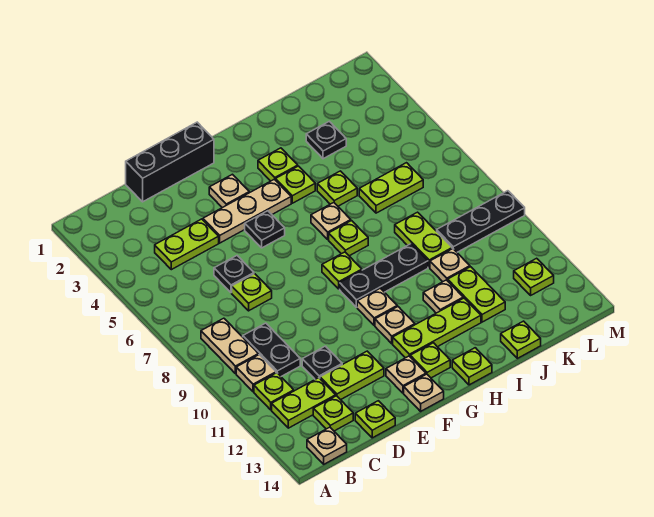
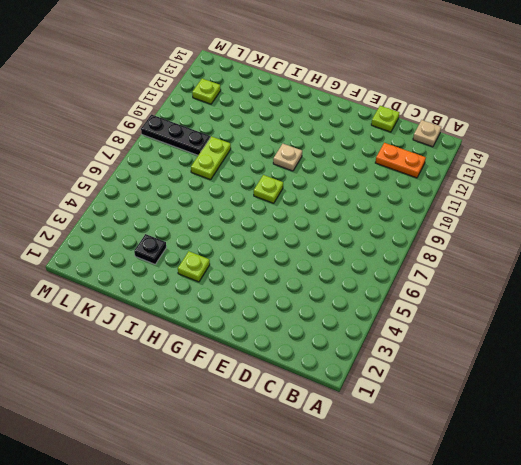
orange 1x2 plate [375,143,426,178] -> lime 1x2 plate [272,378,336,428]
none -> tan 1x2 plate [201,318,258,374]
none -> tan 1x1 plate [236,355,276,392]
none -> lime 1x1 plate [254,373,294,410]
none -> lime 1x2 plate [155,219,219,270]

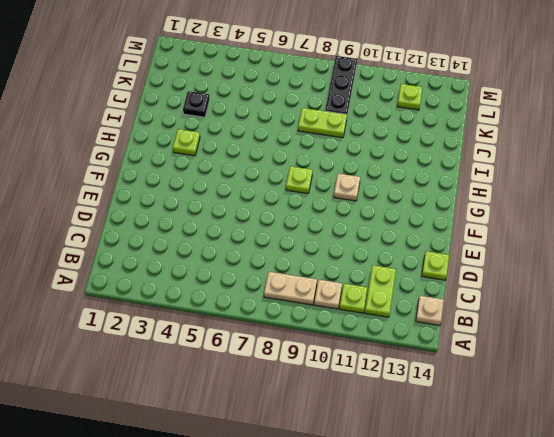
none -> lime 1x2 plate [155,219,219,270]
none -> black 1x2 plate [243,323,300,376]
none -> lime 1x1 plate [313,396,353,431]
none -> black 1x3 brick [126,122,214,202]

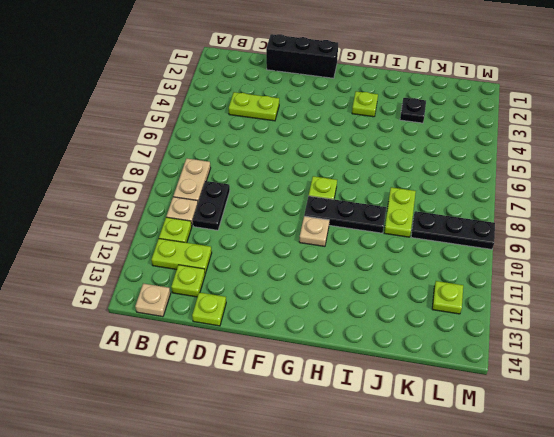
none -> black 1x1 plate [214,256,254,293]
none -> lime 1x1 plate [232,274,272,311]
none -> black 1x1 plate [302,346,342,379]
none -> lime 1x2 plate [320,351,384,400]

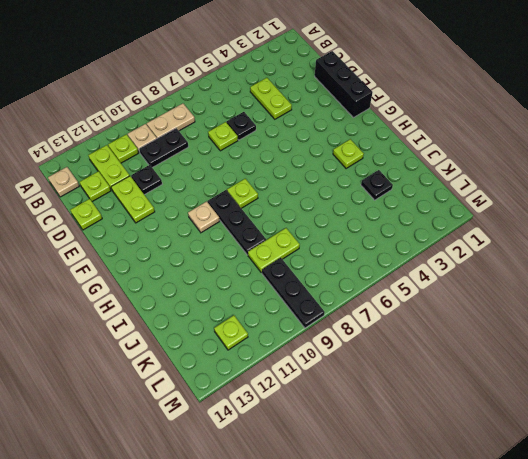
none -> tan 1x3 plate [203,179,291,243]
none -> tan 1x1 plate [209,174,249,208]
none -> black 1x1 plate [245,211,285,248]
none -> tan 1x1 plate [386,356,426,393]

